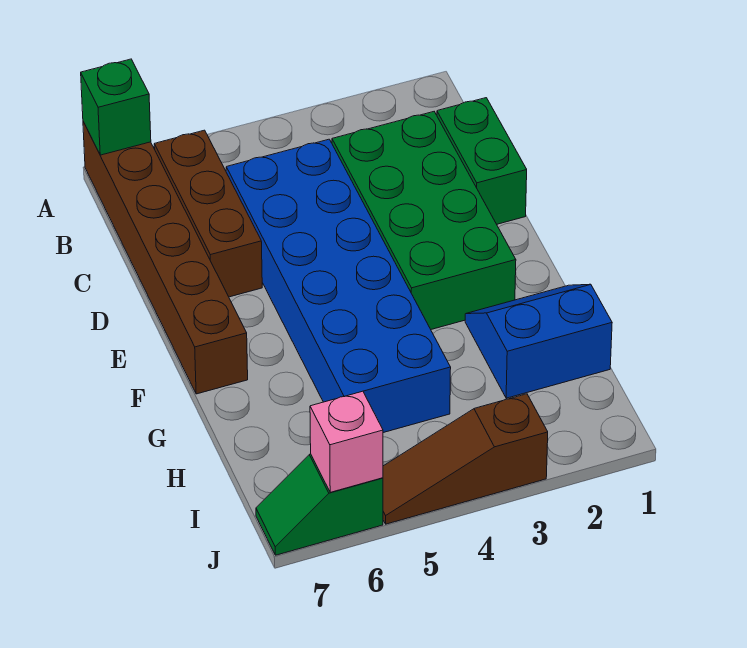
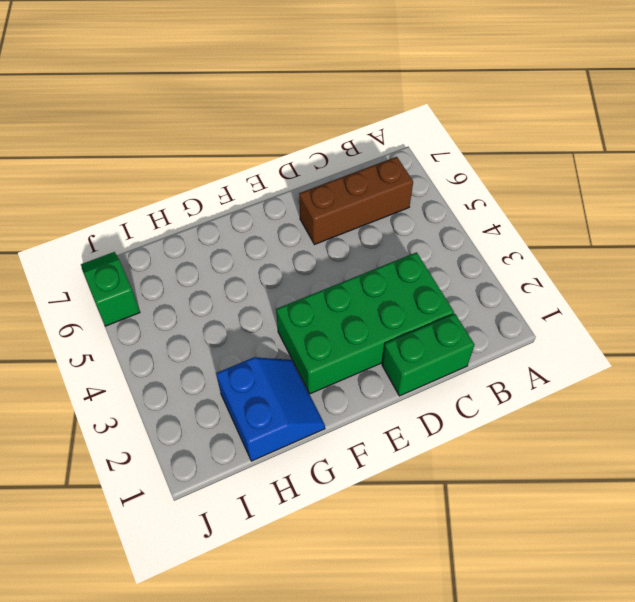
none -> brown 1x6 brick [83,122,248,394]
none -> blue 2x6 brick [226,139,451,433]

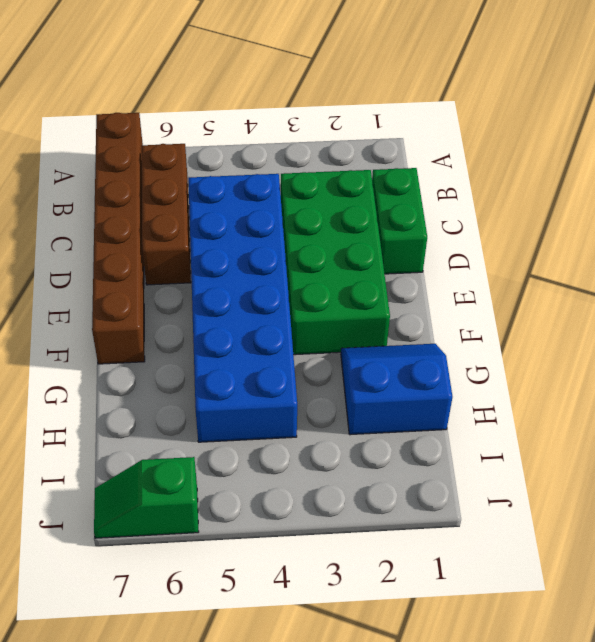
none -> brown 1x3 slope [383,394,548,524]
none -> green 1x1 brick [81,59,151,155]

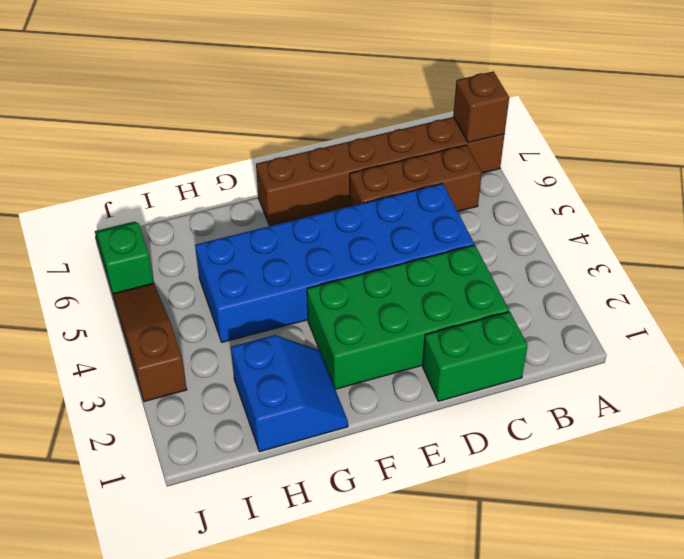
brown 1x1 brick [453,71,509,143] -> green 1x1 brick [81,59,151,155]
none -> pink 1x1 brick [310,391,383,492]

